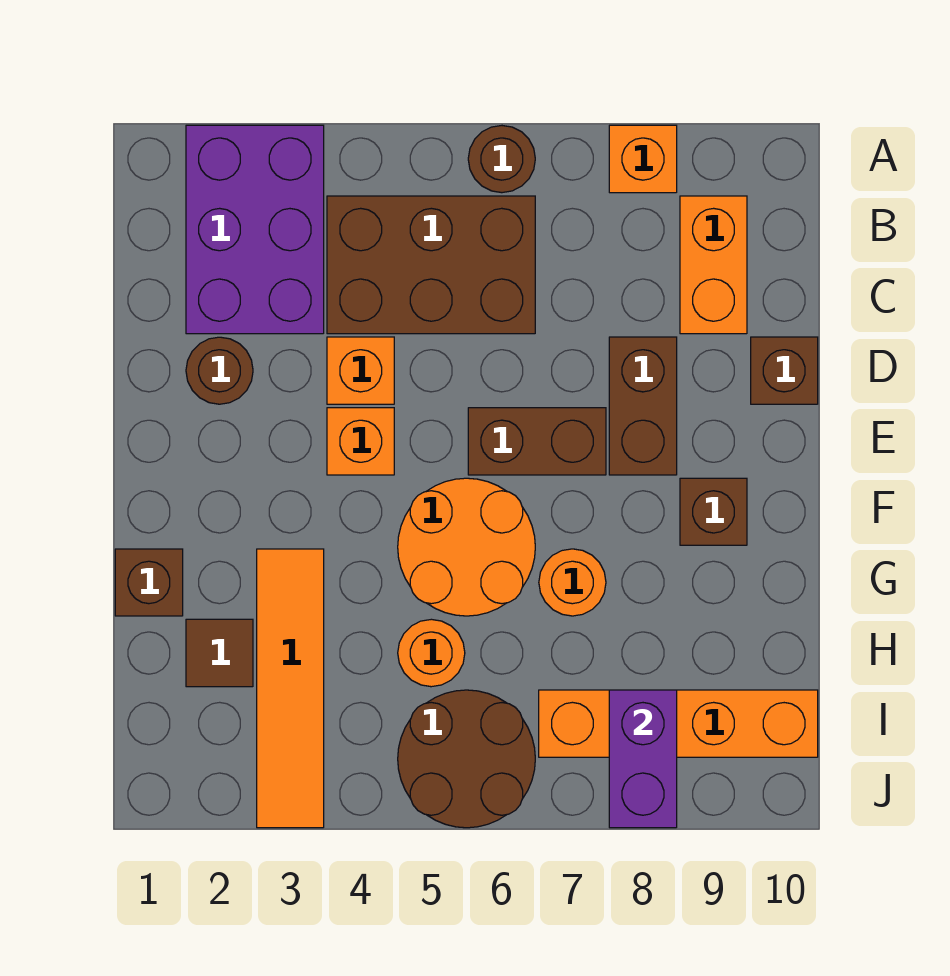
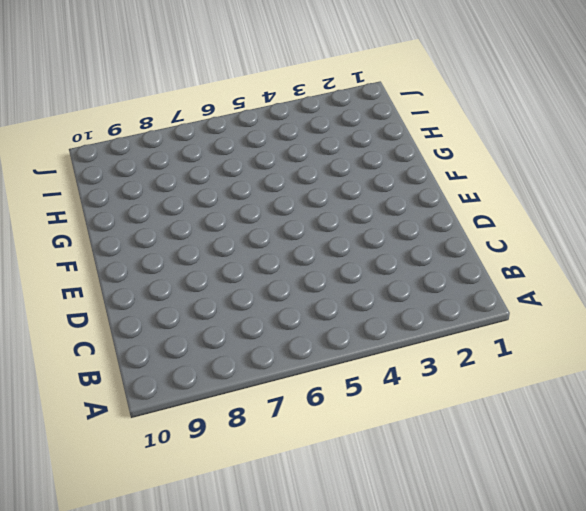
none -> purple 2x3 brick [186,125,324,334]
none -> brown 1x1 round brick [468,126,535,193]
none -> orange 1x1 brick [609,125,677,193]

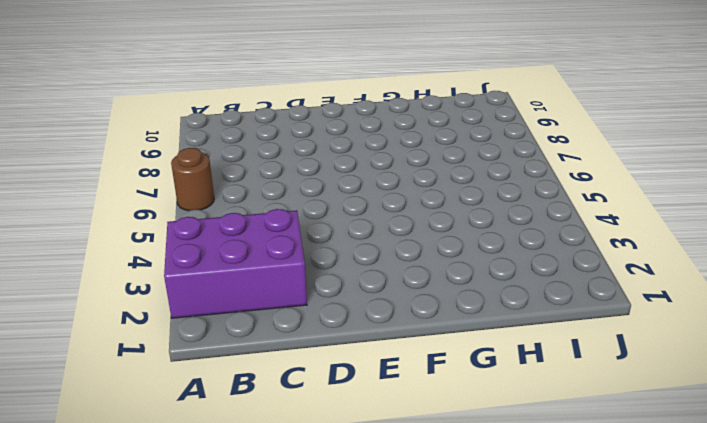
none -> orange 1x1 brick [609,125,677,193]
none -> brown 2x3 brick [327,196,535,334]
none -> orange 1x2 brick [680,196,747,334]

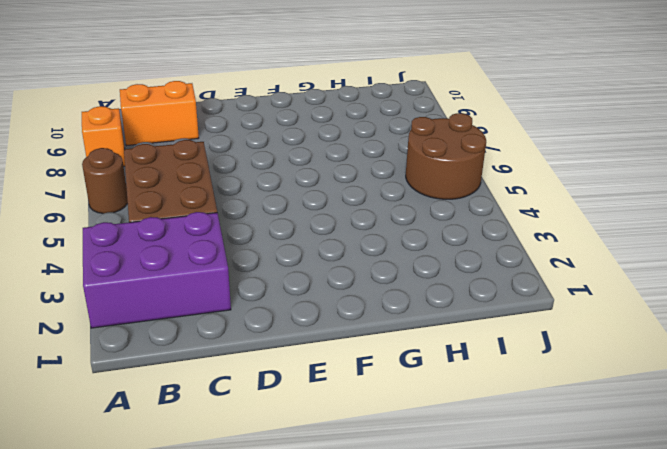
none -> brown 1x1 round brick [186,337,253,404]
none -> orange 1x1 brick [327,337,394,404]
none -> brown 1x2 brick [609,337,677,475]

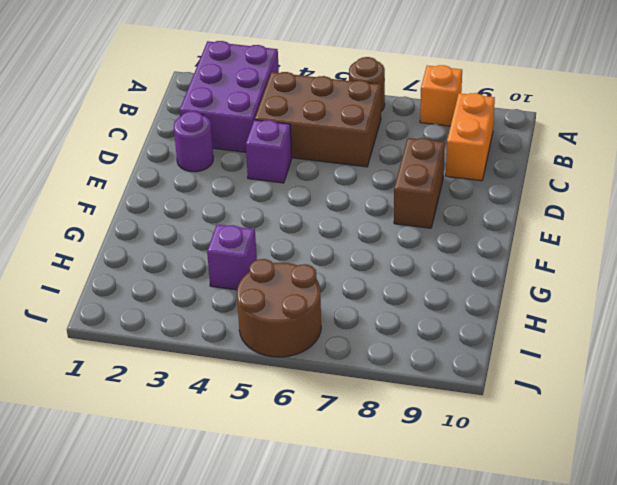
purple 1x1 round brick [174,111,213,172] -> brown 1x1 round brick [186,337,253,404]
purple 1x1 brick [246,120,292,183] -> orange 1x1 brick [327,337,394,404]
purple 1x1 brick [207,224,257,290] -> none
none -> brown 1x1 brick [751,337,818,404]
none -> orange 1x1 brick [327,408,394,475]
none -> brown 1x2 brick [468,408,606,475]

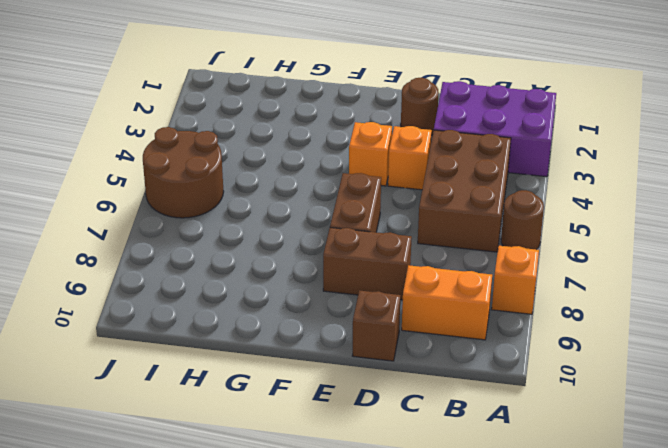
none -> orange 2x2 round brick [398,478,535,616]
none -> brown 1x1 brick [680,478,747,545]
none -> brown 1x1 brick [115,549,183,616]

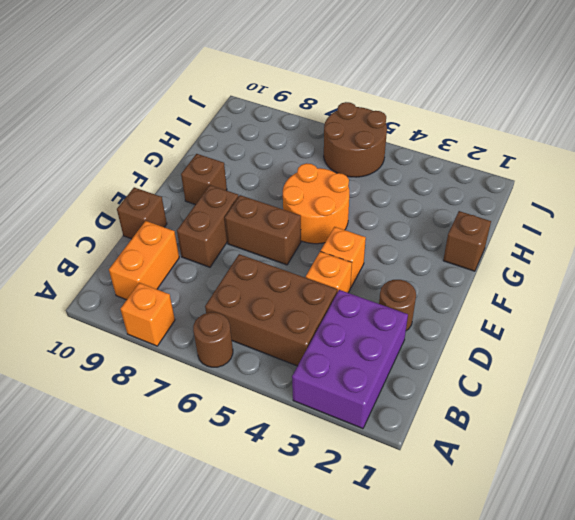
none -> orange 1x4 tile [257,549,324,828]
none -> orange 1x1 round brick [539,549,606,616]
none -> brown 1x1 tile [186,619,253,687]

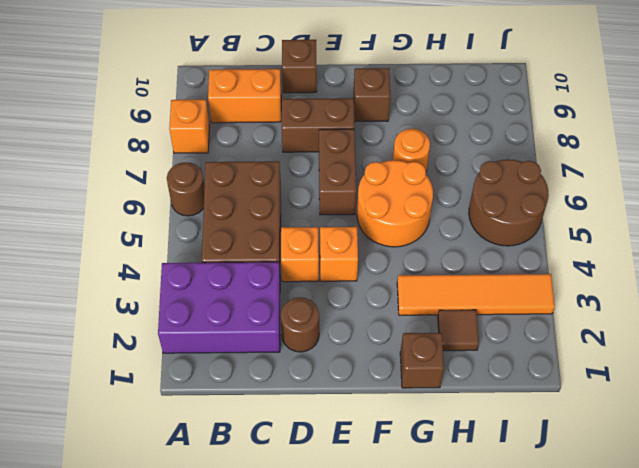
none -> orange 1x1 round brick [398,619,465,687]
none -> orange 1x4 brick [539,690,818,757]
none -> purple 1x2 brick [609,690,677,828]

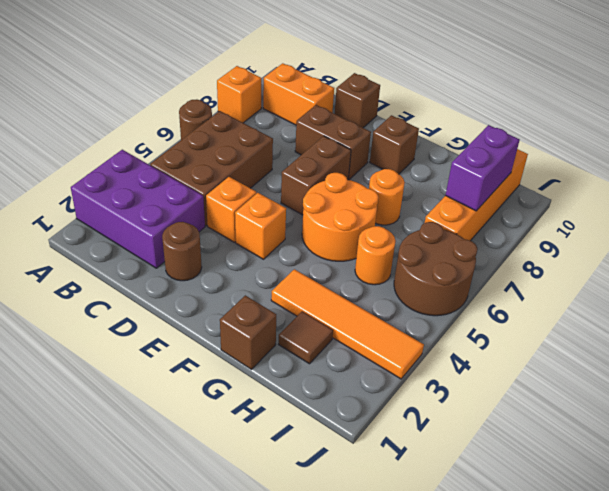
purple 1x2 brick [445,125,520,211] -> purple 1x2 brick turned to [609,690,677,828]

